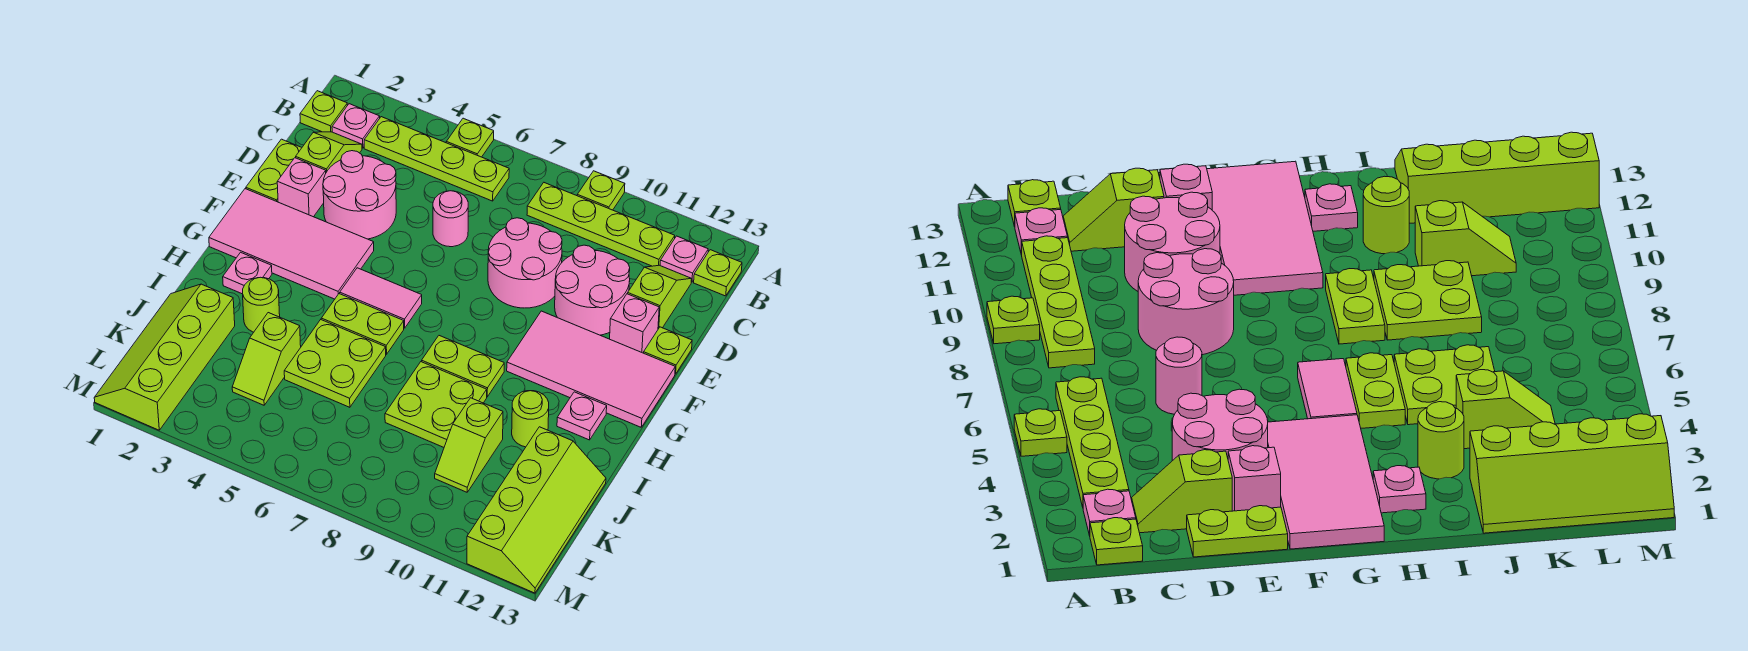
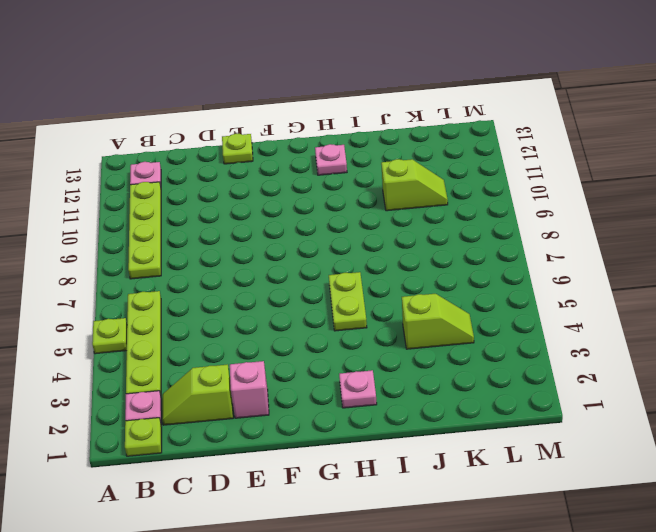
none -> lime 1x1 plate [577,171,625,210]
none -> lime 1x1 plate [694,250,742,296]
none -> lime 1x2 slope [628,265,691,329]
none -> lime 1x2 plate [246,139,302,202]

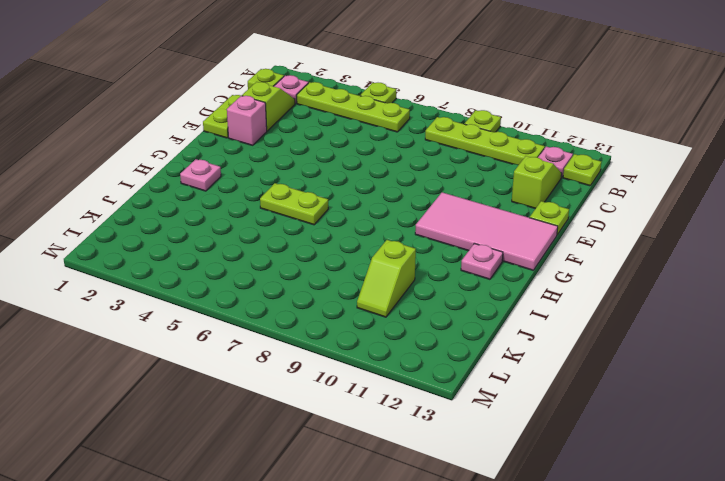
none -> pink 2x2 round brick [323,151,396,239]
none -> pink 1x1 round brick [433,191,468,247]
none -> pink 2x2 round brick [488,218,562,308]
none -> pink 2x2 round brick [555,245,630,335]

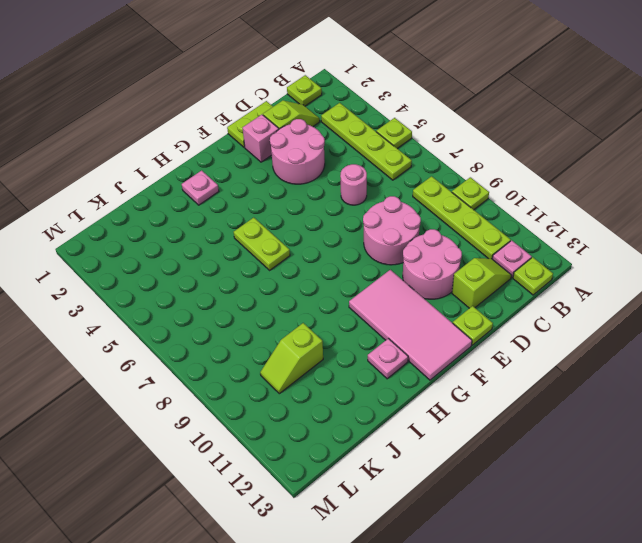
none -> pink 1x1 plate [332,104,380,148]
none -> pink 1x1 brick [610,294,659,353]
none -> pink 2x4 tile [209,189,374,299]
none -> pink 1x2 tile [340,268,422,328]

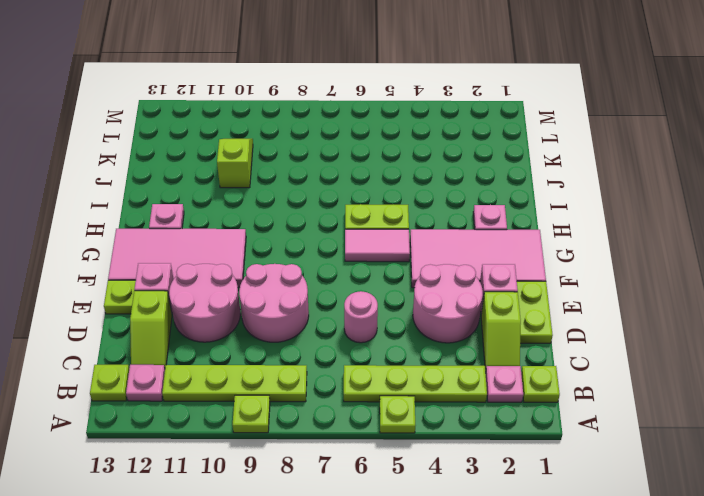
none -> lime 1x2 plate [422,336,504,397]
none -> lime 1x1 round brick [243,277,280,332]
none -> lime 2x2 plate [284,320,386,407]
none -> lime 2x2 plate [385,362,487,447]

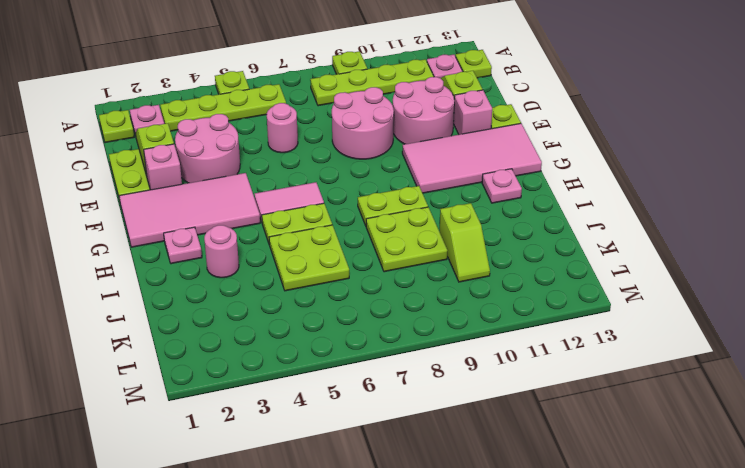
pink 1x1 round brick [204,225,239,278] -> lime 1x1 round brick [243,277,280,332]
none -> lime 1x1 round brick [512,391,549,447]
none -> lime 2x4 slope [94,284,235,430]
none -> lime 1x2 slope [232,313,301,405]
none -> lime 2x4 slope [467,427,606,593]

